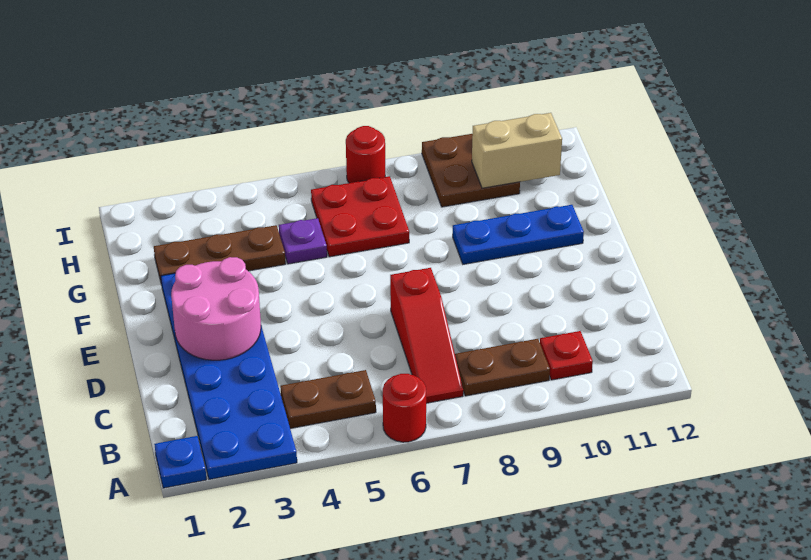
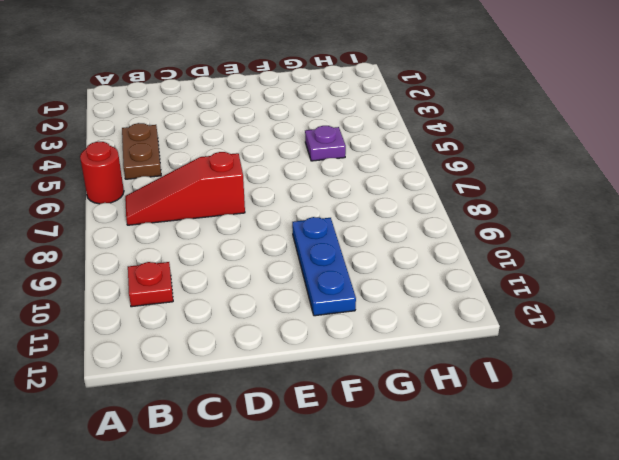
none -> blue 1x1 plate [154,436,207,488]
none -> blue 2x6 plate [161,273,297,479]
none -> brown 1x2 plate [455,339,550,396]

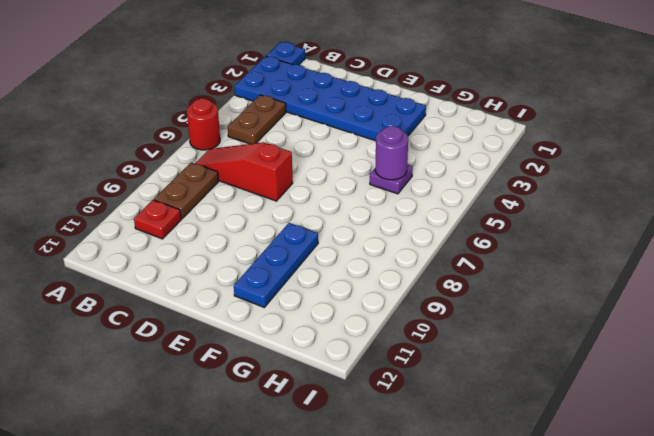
purple 1x1 round brick [375,126,408,180] -> none
none -> brown 1x3 plate [154,225,286,284]
none -> red 2x2 plate [311,176,409,257]
none -> brown 2x2 plate [422,134,520,207]

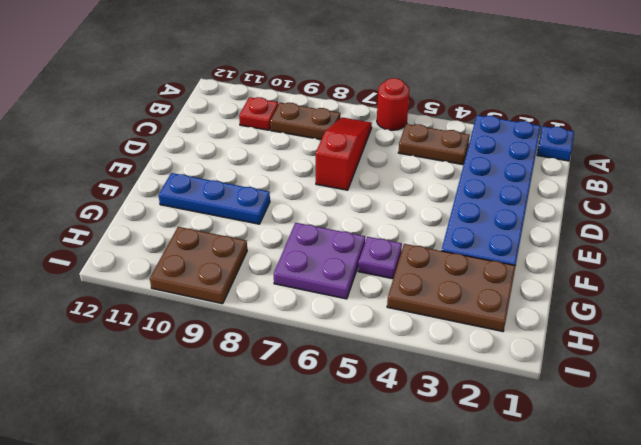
brown 2x3 plate [387,244,516,332] -> brown 1x3 plate [154,225,286,284]
purple 2x2 plate [274,223,365,299] -> red 2x2 plate [311,176,409,257]
none -> red 1x1 round brick [346,126,385,183]
none -> pink 2x2 round brick [171,257,261,360]
none -> tan 1x2 brick [472,113,562,188]

